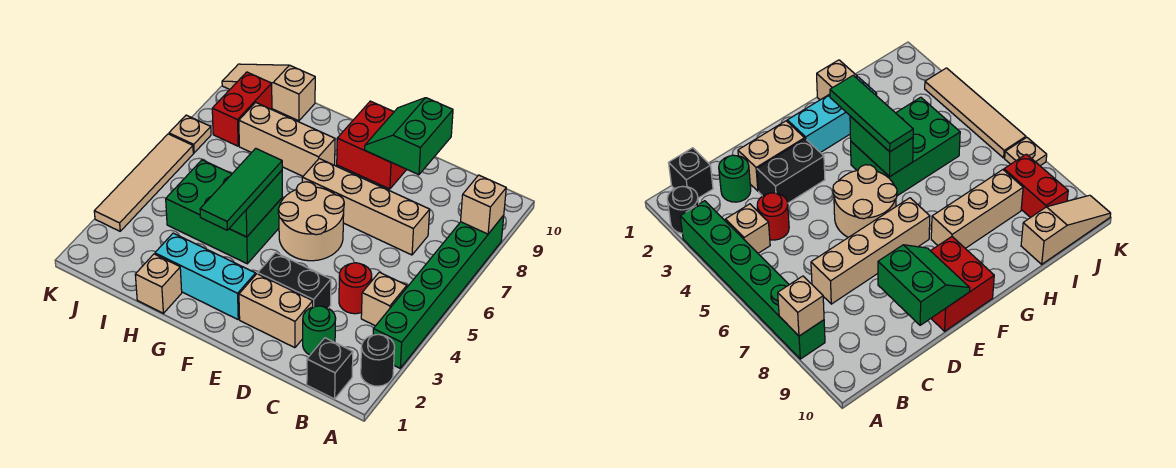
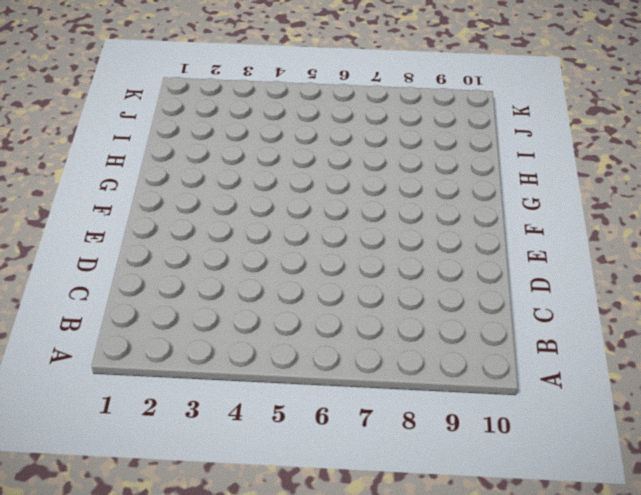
none -> black 1x1 round brick [361,334,395,386]
none -> green 1x6 brick [373,215,504,368]
none -> black 1x1 brick [307,338,353,399]

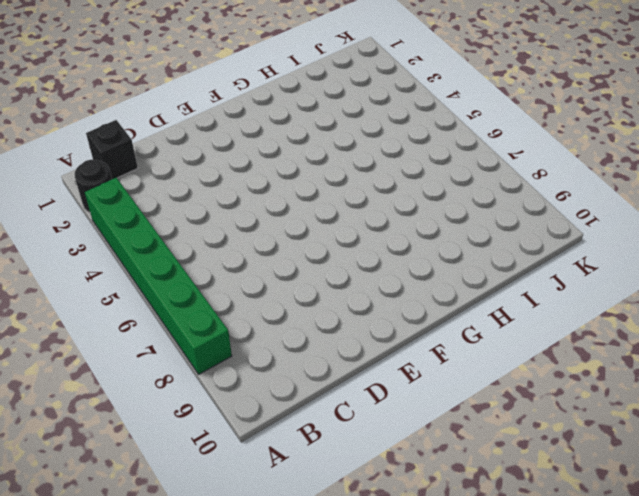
none -> tan 1x1 brick [361,272,407,326]
none -> green 1x1 round brick [303,306,336,355]
none -> red 1x1 round brick [339,263,372,314]

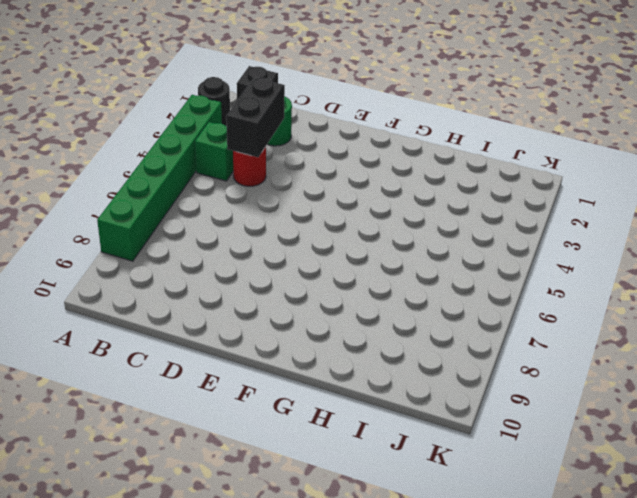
green 1x1 brick [195,122,233,181] -> tan 1x1 brick [361,272,407,326]
black 1x2 brick [226,77,285,157] -> black 1x2 brick turned to [258,253,331,308]
none -> tan 1x4 brick [302,159,430,255]
none -> tan 1x2 brick [239,274,313,348]
none -> tan 2x2 round brick [278,182,344,261]

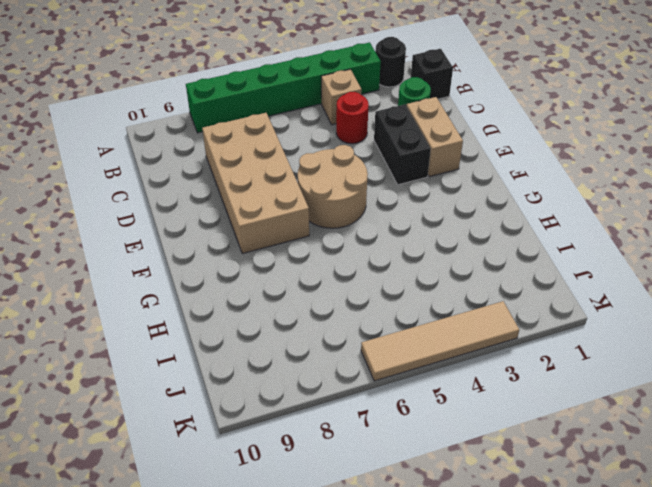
tan 2x4 brick [202,113,309,254] -> tan 1x4 brick [302,159,430,255]
none -> red 2x2 brick [337,101,407,189]
none -> cyan 1x3 brick [155,233,256,319]
none -> green 2x3 brick [166,160,282,264]

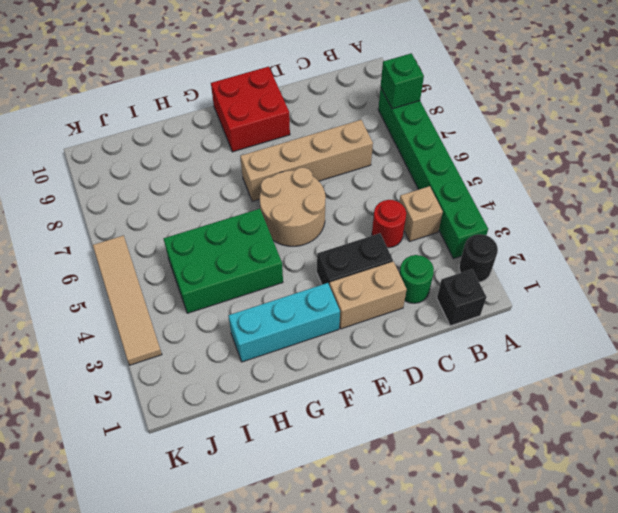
green 1x1 brick [381,53,424,109] -> tan 1x1 brick [461,175,506,234]
none -> tan 1x3 brick [239,102,335,176]
none -> tan 1x1 brick [135,254,182,313]
none -> tan 1x3 slope [222,64,315,121]

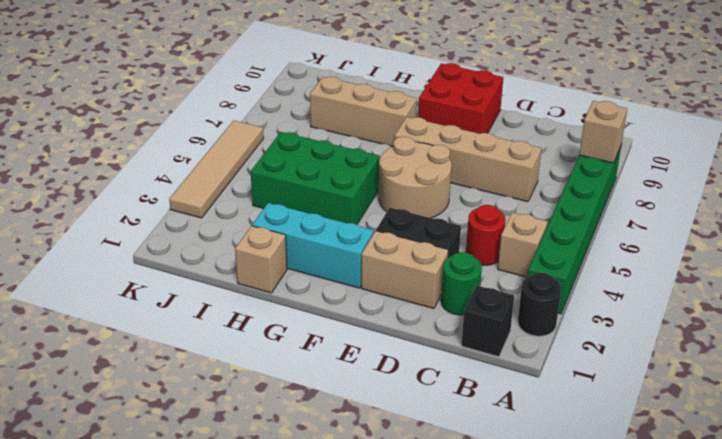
none -> tan 1x3 slope [222,64,315,121]
none -> red 1x2 brick [212,72,272,146]
none -> tan 1x1 plate [169,115,211,153]

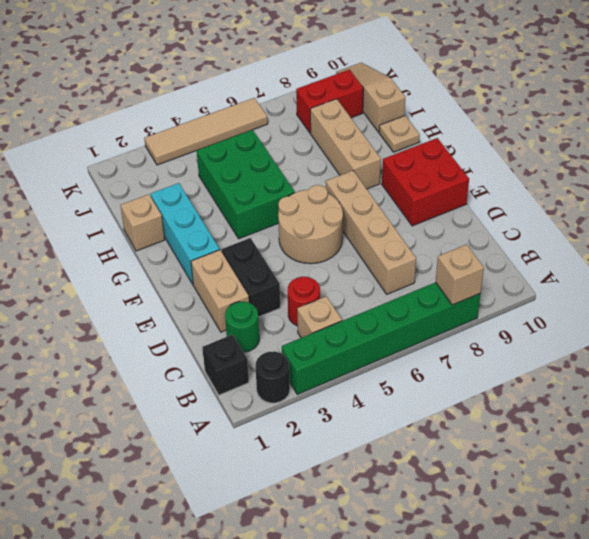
tan 1x1 plate [379,116,420,152] -> tan 1x1 plate moved to [169,115,211,153]
none -> green 2x2 slope [365,98,453,175]
none -> green 1x2 brick [229,171,282,237]
none -> green 1x3 tile [200,148,282,230]

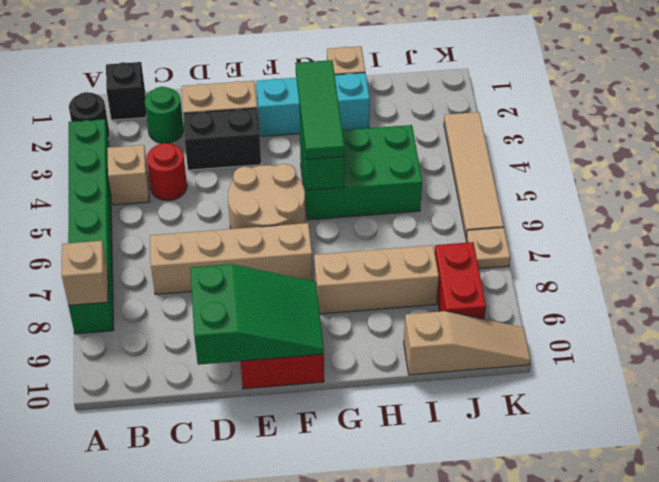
green 2x3 slope [190,264,324,365] -> green 2x2 slope [365,98,453,175]

